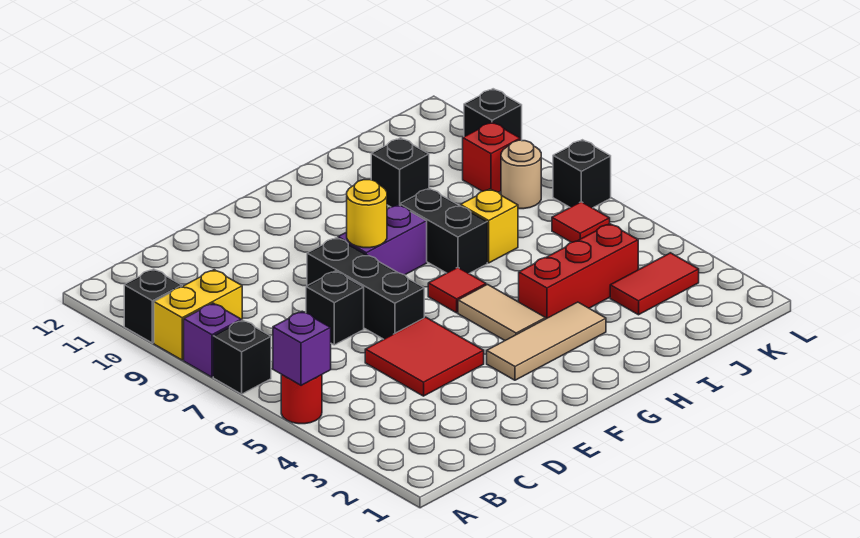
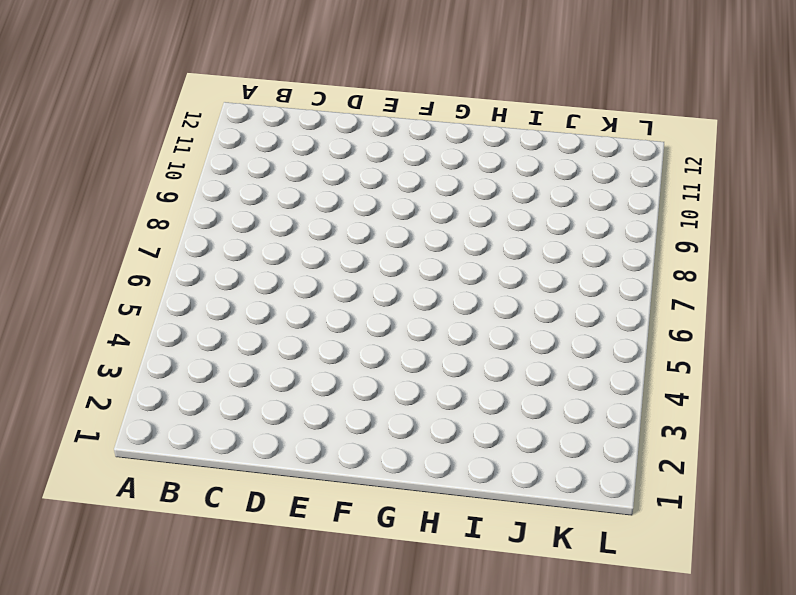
none -> red 1x1 round brick [281,374,322,424]
none -> black 1x1 brick [213,320,271,394]
none -> purple 1x1 brick [184,303,241,377]

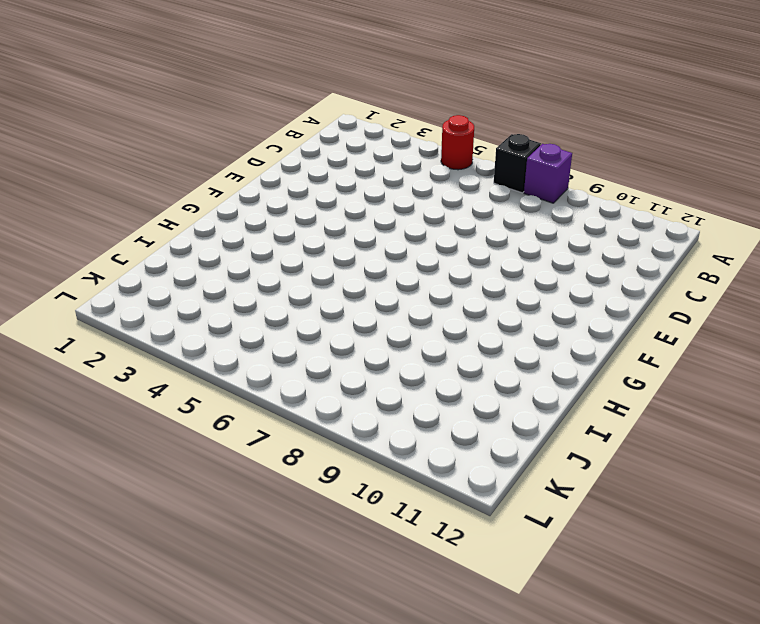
none -> yellow 1x2 brick [154,270,242,360]
none -> black 1x1 brick [124,269,182,343]
none -> red 2x2 tile [365,317,484,396]

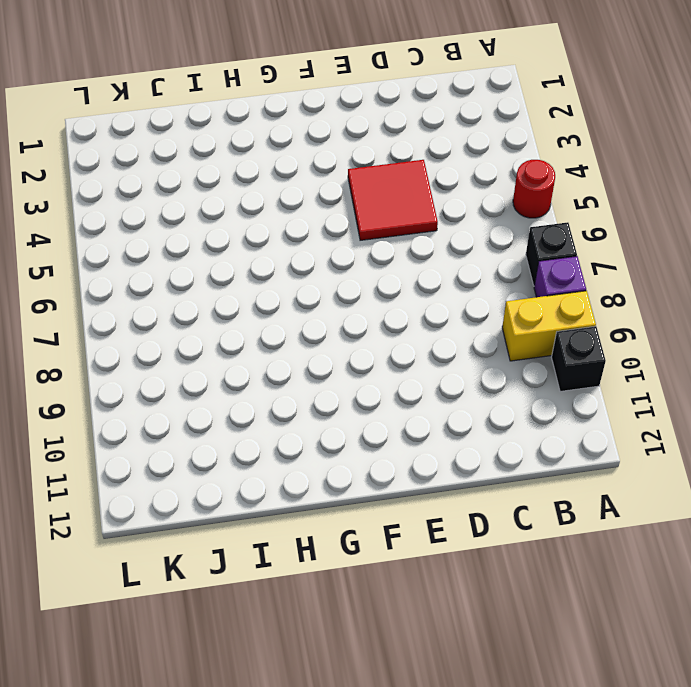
none -> black 1x1 brick [306,271,364,345]
none -> black 1x3 brick [307,238,424,339]
none -> tan 1x3 tile [487,302,606,380]

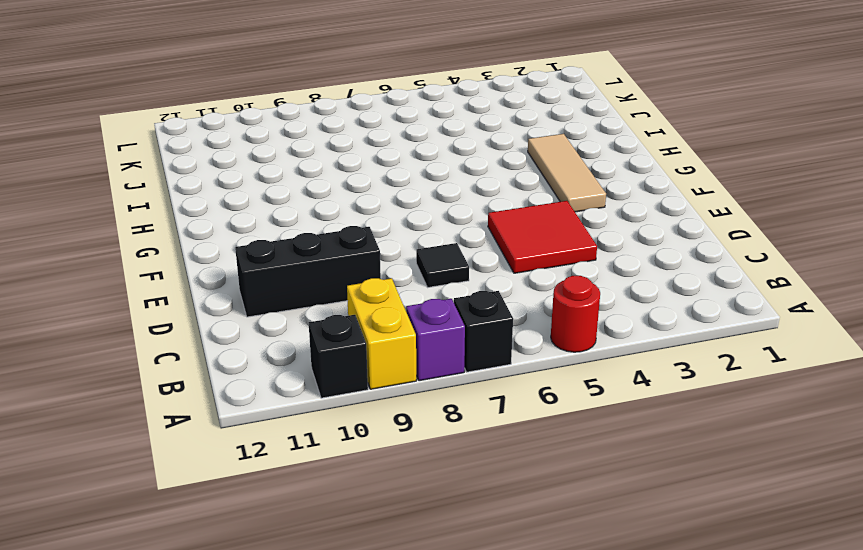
black 1x1 tile [416,243,469,287] -> black 1x1 brick [306,271,364,345]
black 1x3 brick [235,226,381,317] -> black 1x3 brick moved to [307,238,424,339]
none -> purple 1x2 brick [338,205,427,275]
none -> tan 1x2 tile [458,285,546,340]
none -> red 1x1 tile [428,267,486,313]

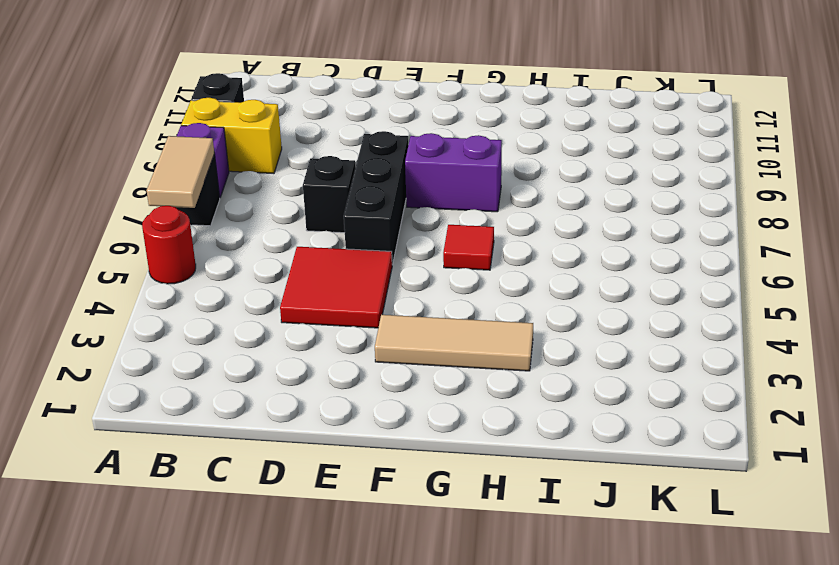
tan 1x2 tile [147,136,214,208] -> tan 1x2 tile moved to [458,285,546,340]
none -> red 1x3 brick [519,224,638,319]
none -> black 1x2 brick [400,188,487,273]
none -> yellow 1x1 brick [460,189,518,263]

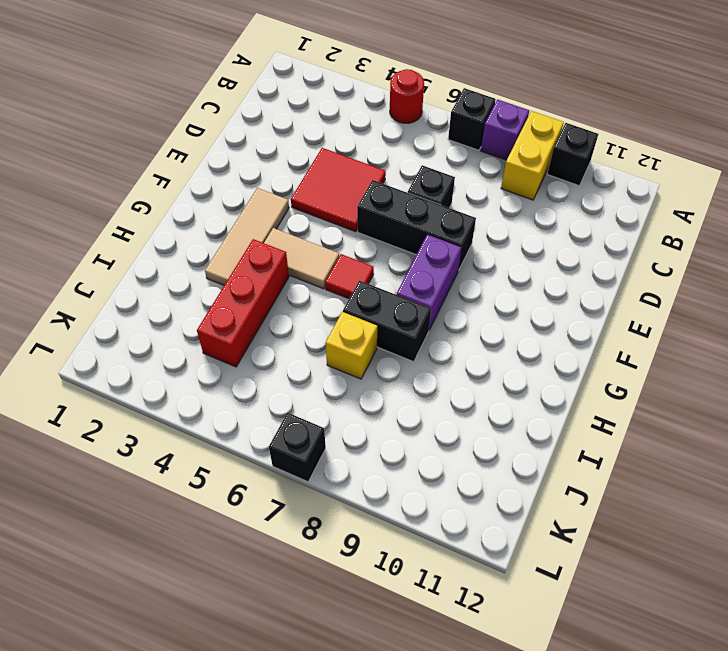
none -> black 1x1 brick [371,138,429,207]
none -> red 1x2 tile [610,253,699,315]
none -> red 1x1 tile [552,202,610,242]

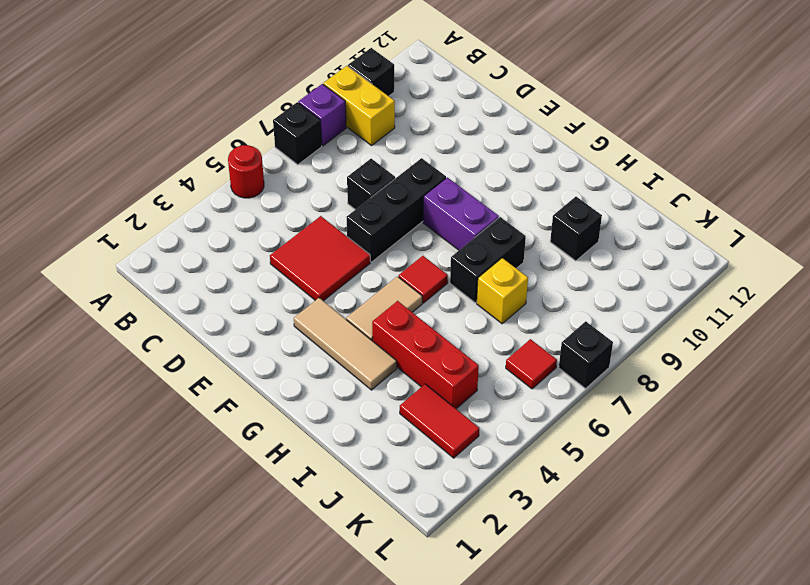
none -> tan 1x1 round brick [501,140,541,209]
none -> red 1x1 brick [463,122,520,192]
none -> black 1x1 brick [464,89,522,140]

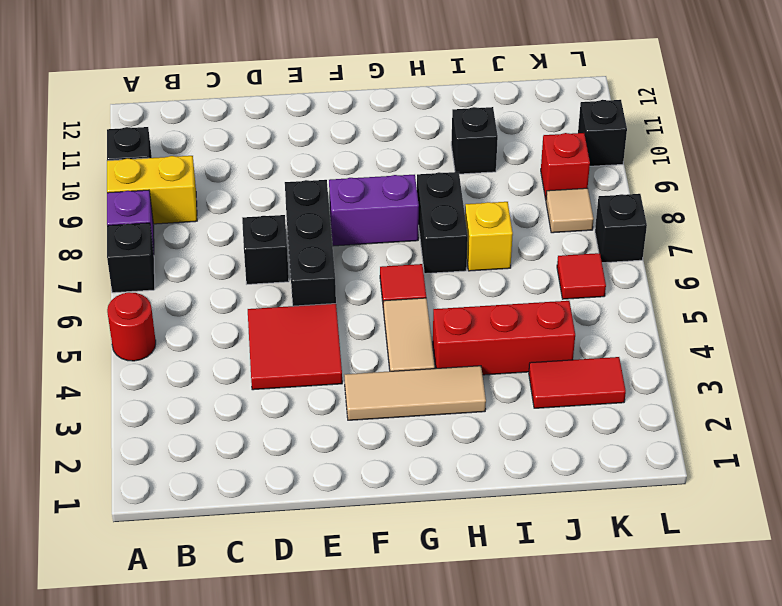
tan 1x1 tile [546,188,594,233] -> tan 1x1 round brick [501,140,541,209]
none -> purple 1x1 brick [273,311,331,385]
none -> yellow 1x1 round brick [347,180,387,248]

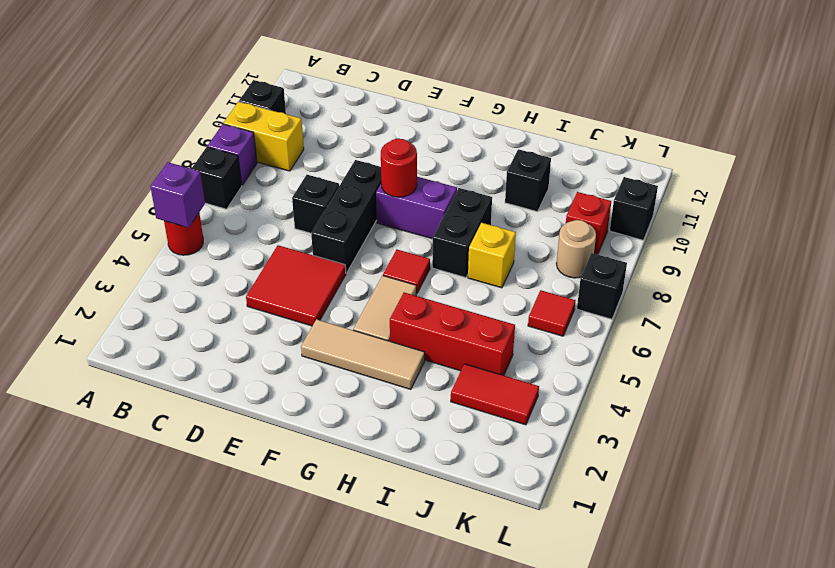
red 1x1 round brick [381,139,417,197] -> yellow 1x1 round brick [347,180,387,248]

